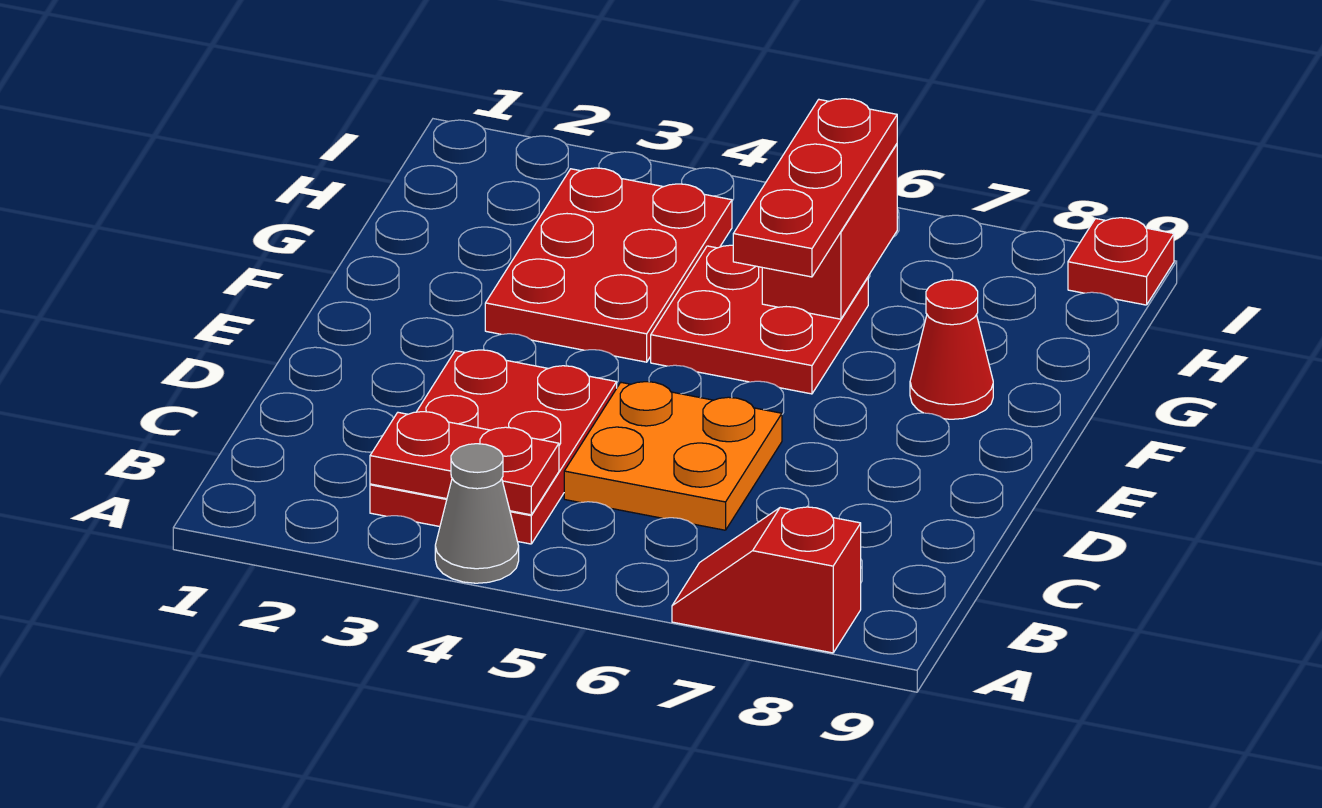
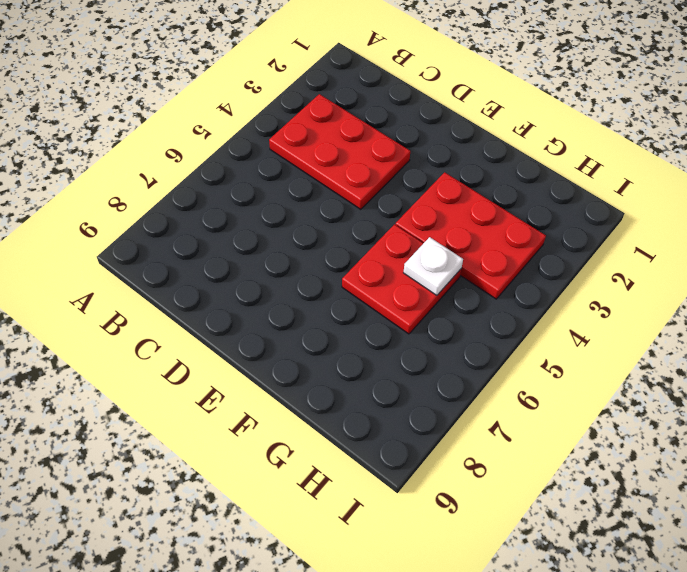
white 1x1 plate [404,237,463,295] -> none
none -> grey 1x1 cone [435,444,519,583]
none -> red 1x2 slope [672,507,861,653]

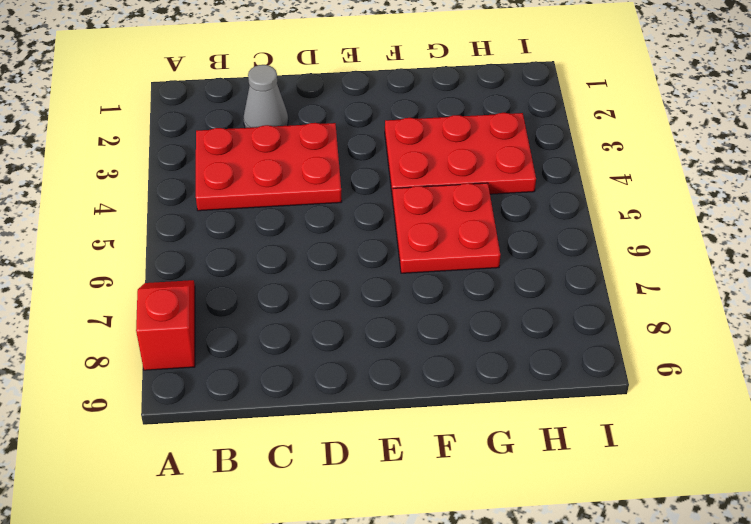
grey 1x1 cone [243,65,288,128] -> grey 1x1 cone moved to [435,444,519,583]
none -> orange 2x2 plate [564,382,782,530]
none -> red 1x1 cone [910,280,993,419]

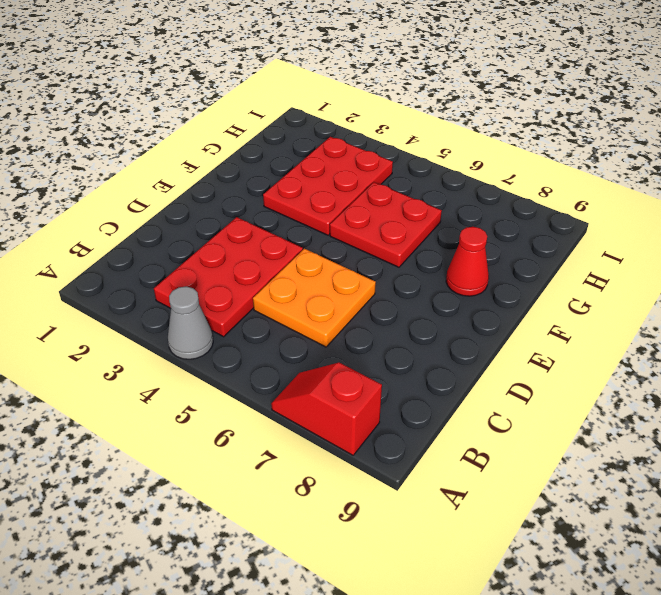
none -> red 1x1 plate [1068,218,1174,305]
none -> red 1x2 plate [370,412,559,515]

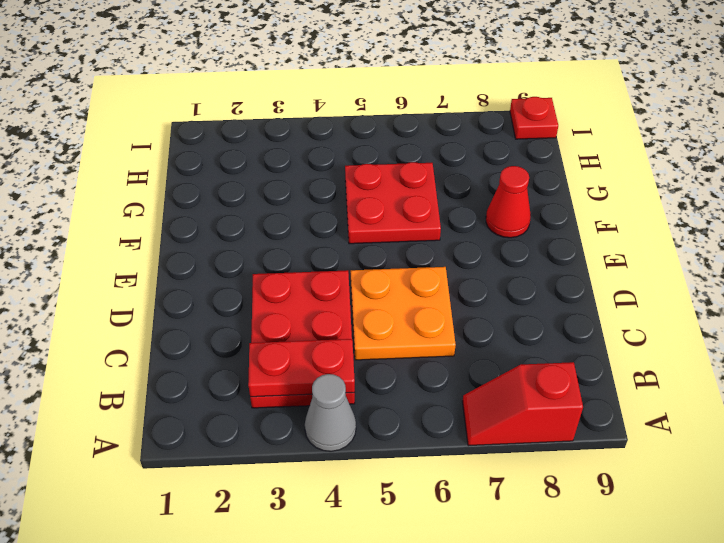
none -> red 2x3 plate [485,168,732,362]
none -> red 1x2 brick [762,144,897,319]

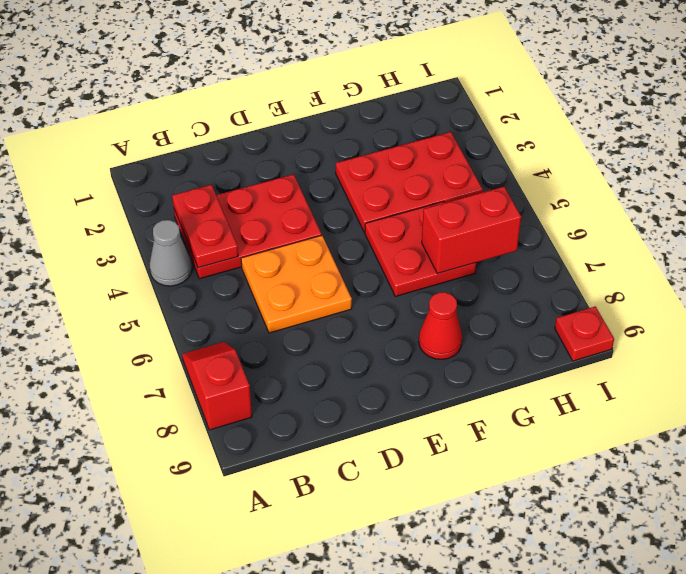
none -> red 1x3 plate [733,99,897,277]

